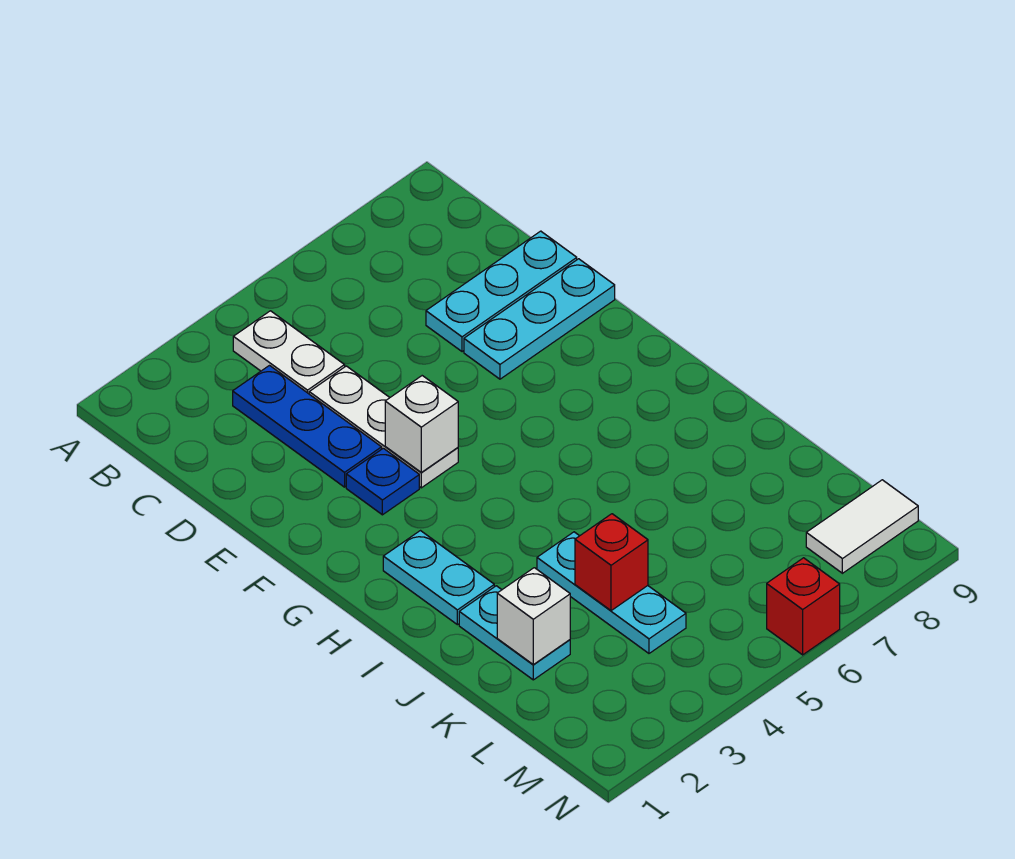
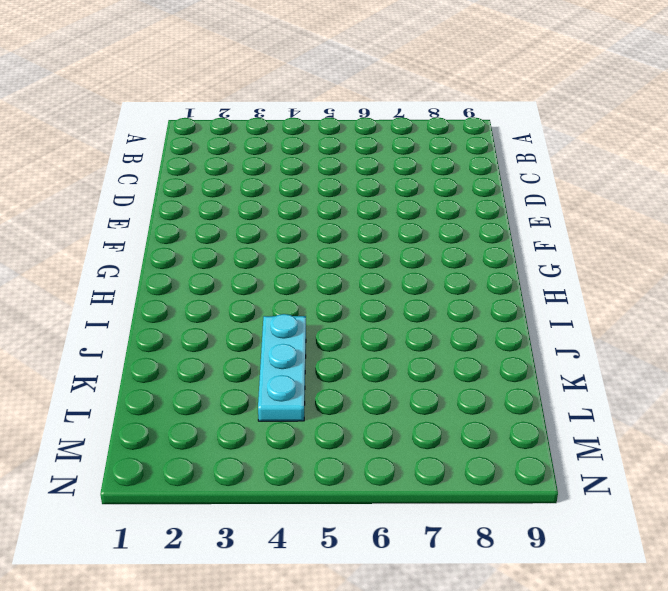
none -> white 1x2 plate [233,311,345,394]
none -> blue 1x3 plate [233,366,382,487]
none -> white 1x3 plate [309,366,458,488]

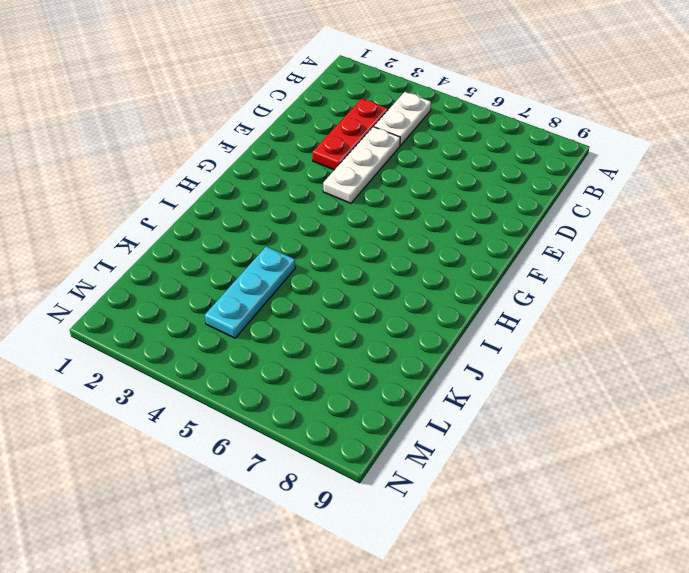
red 1x3 plate [312,99,388,170] -> blue 1x3 plate [233,366,382,487]
none -> cyan 1x3 plate [426,231,577,352]
none -> cyan 1x3 plate [464,259,615,379]
none -> blue 1x1 plate [346,448,419,515]

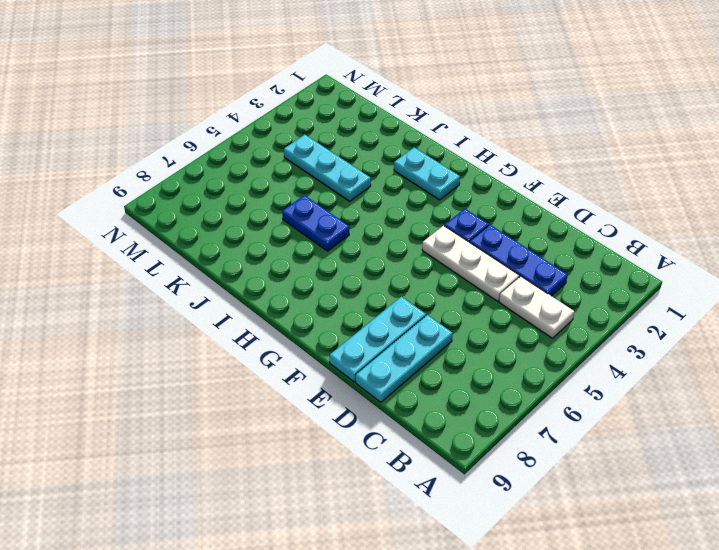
blue 1x2 plate [282,195,349,251] -> none
none -> cyan 1x2 plate [459,586,570,680]
none -> white 1x2 tile [806,480,918,573]
none -> red 1x1 brick [767,558,840,655]

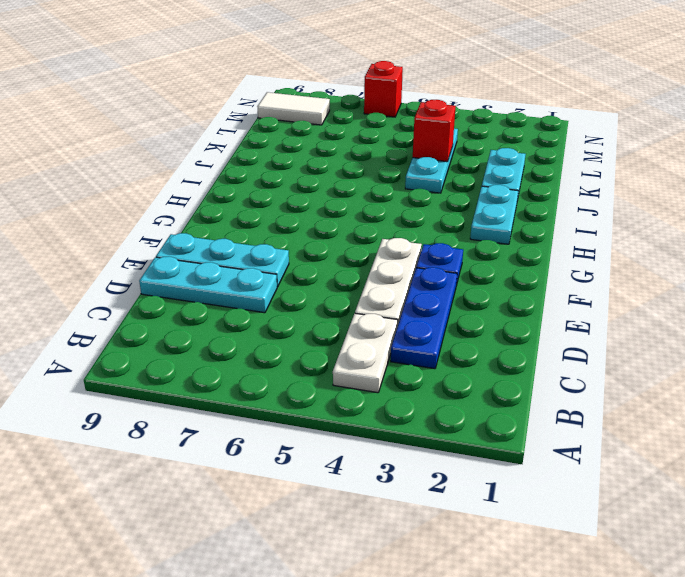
none -> white 1x1 brick [385,376,458,472]
none -> white 1x1 brick [497,568,570,665]

